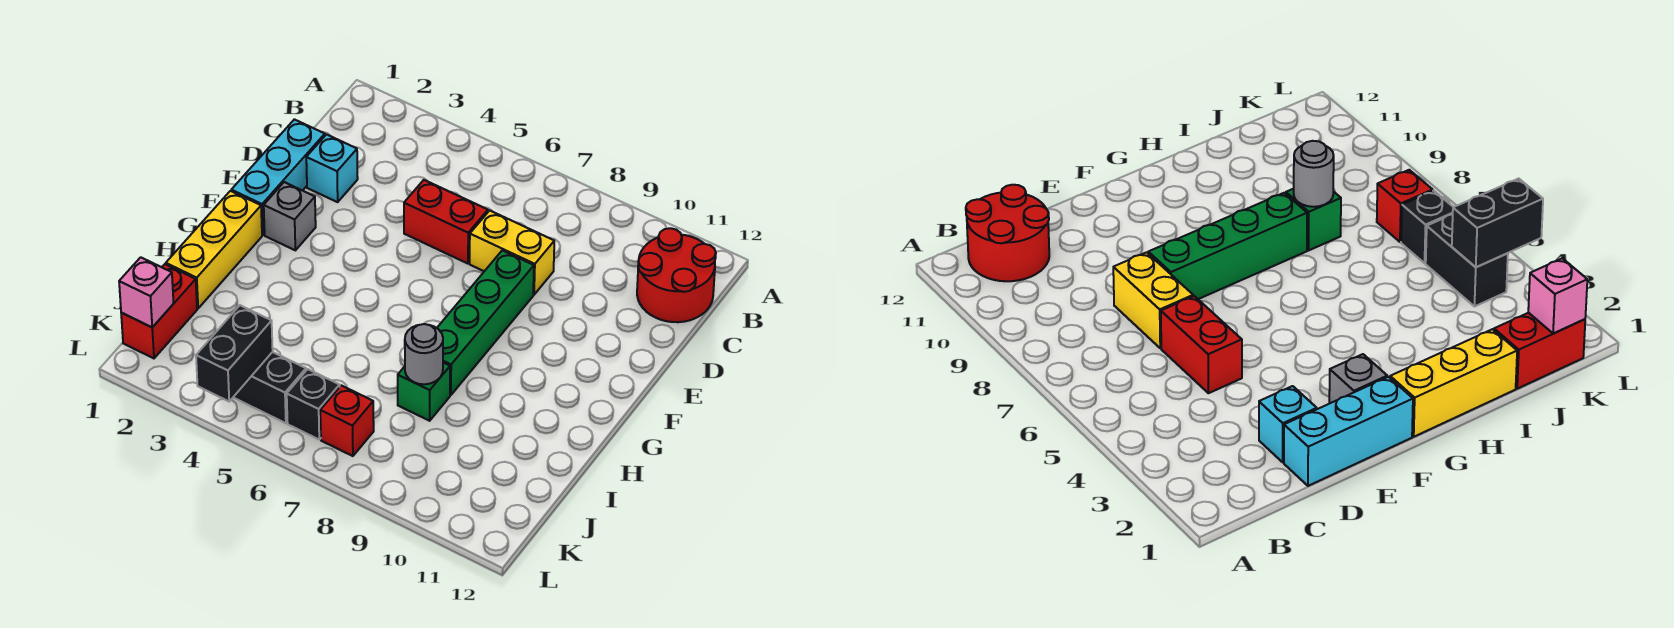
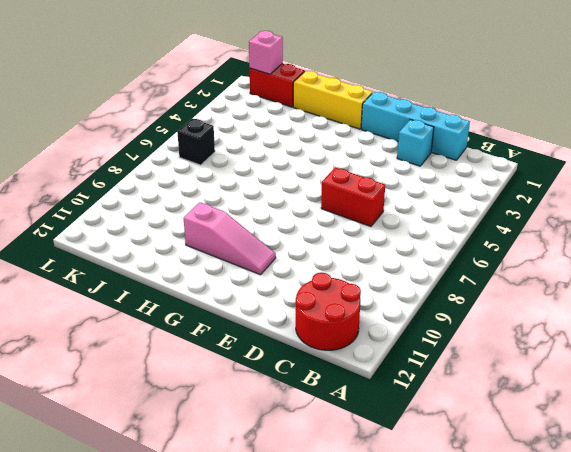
cyan 1x4 brick [361,92,470,160] -> cyan 1x3 brick [231,119,325,235]
red 1x2 brick [321,168,385,226] -> red 1x2 brick turned to [404,180,488,264]
pink 1x3 slope [184,202,276,275] -> none
none -> yellow 1x2 brick [470,210,554,295]
none -> green 1x4 brick [437,250,534,395]
none -> grey 1x1 brick [264,182,316,250]

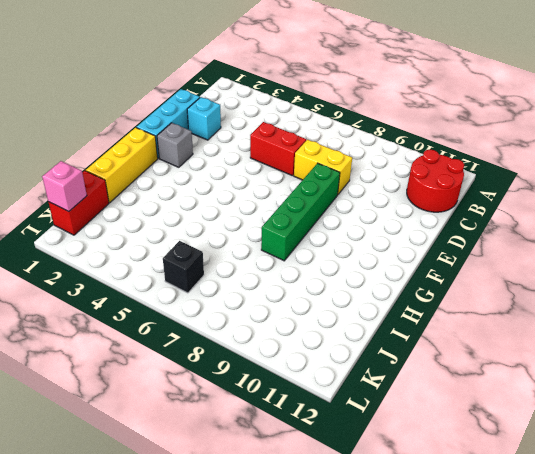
none -> green 1x1 brick [398,363,450,421]
none -> black 1x2 brick [233,352,306,423]
none -> red 1x1 brick [320,385,374,456]

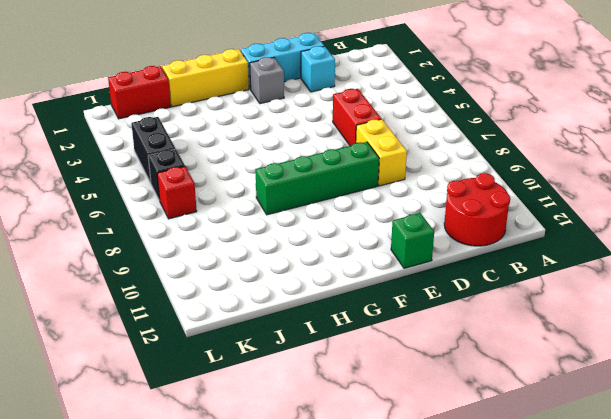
green 1x1 brick [391,213,434,268] -> green 1x1 brick moved to [398,363,450,421]
none -> grey 1x1 round brick [405,324,443,384]
none -> pink 1x1 brick [119,257,174,327]
none -> black 1x2 brick [196,305,273,401]

